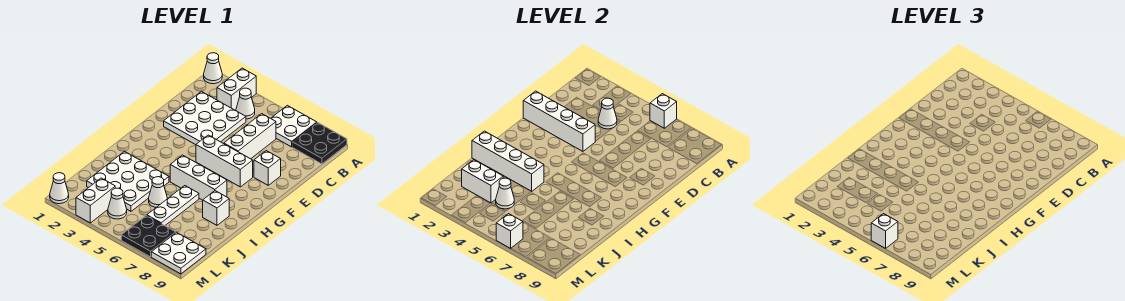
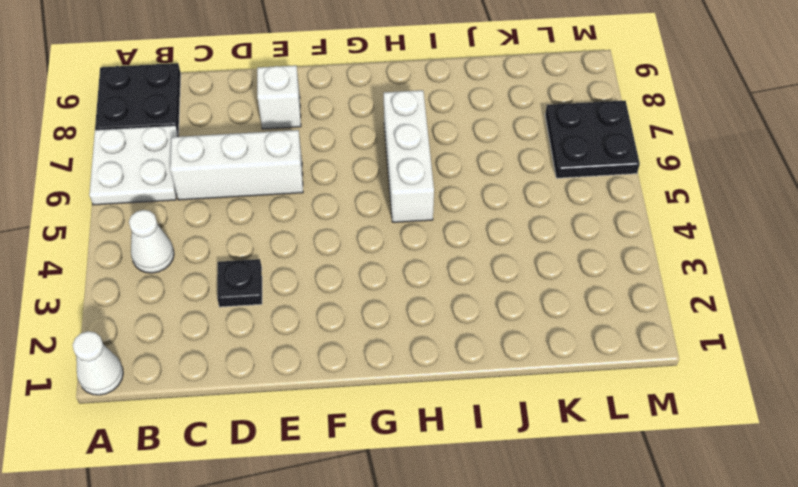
black 1x1 plate [217,259,262,307] -> white 3x3 plate [164,91,246,145]
none -> white 1x2 brick [217,68,256,110]
none -> white 1x3 brick [196,135,253,187]
none -> white 3x3 plate [87,152,169,211]

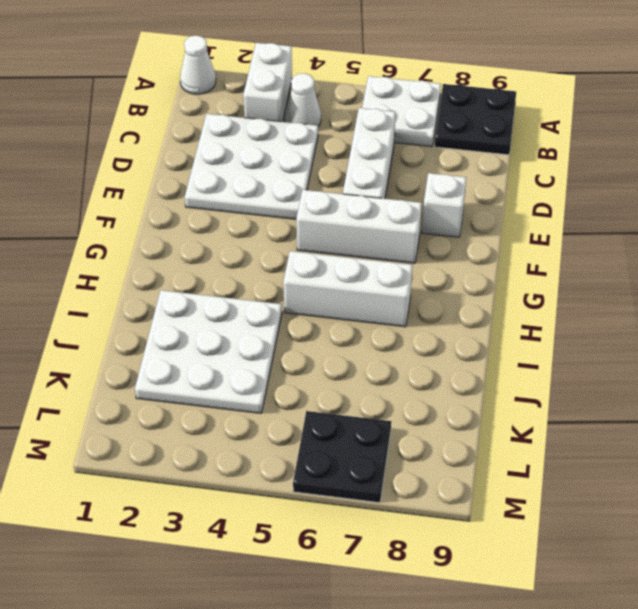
none -> white 1x3 plate [147,186,199,226]
none -> white 1x1 brick [203,191,229,225]
none -> white 1x1 cone [149,177,167,207]

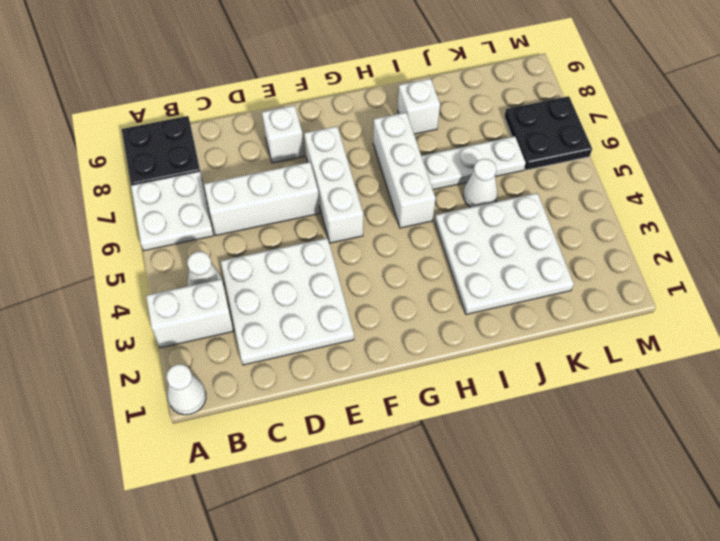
none -> white 1x2 brick [76,178,115,223]
none -> white 1x1 cone [108,188,127,219]
none -> white 2x2 plate [151,232,206,274]

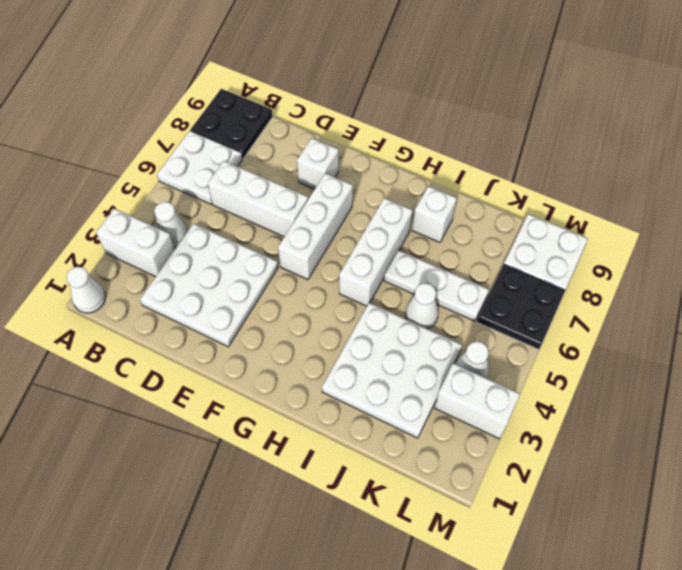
none -> white 1x1 cone [50,173,69,204]
none -> white 1x1 brick [650,94,677,128]
none -> white 1x1 cone [598,98,617,129]

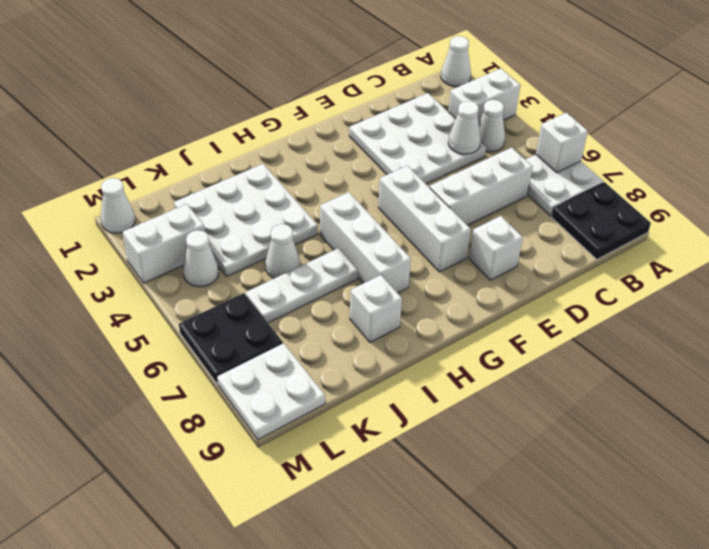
none -> white 1x4 brick [523,91,595,151]
none -> white 1x4 brick [472,131,544,191]
none -> white 1x2 brick [462,160,503,203]

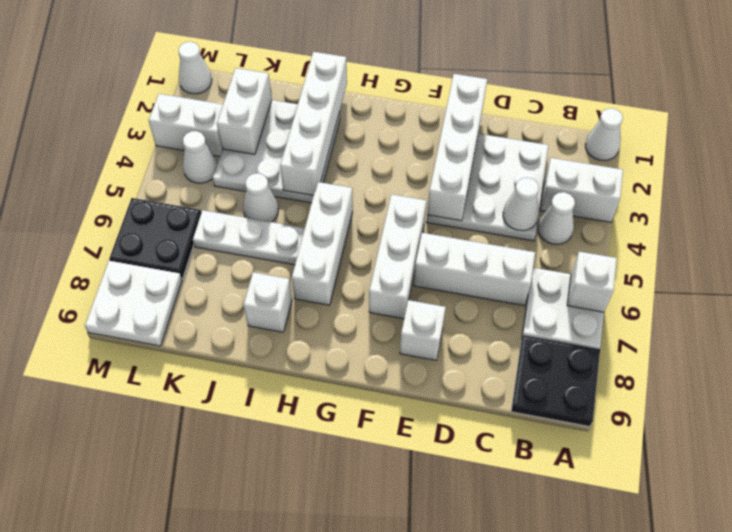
none -> white 1x1 cone [496,178,514,209]
none -> white 1x1 brick [496,214,523,249]
none -> white 1x1 brick [871,214,898,249]

